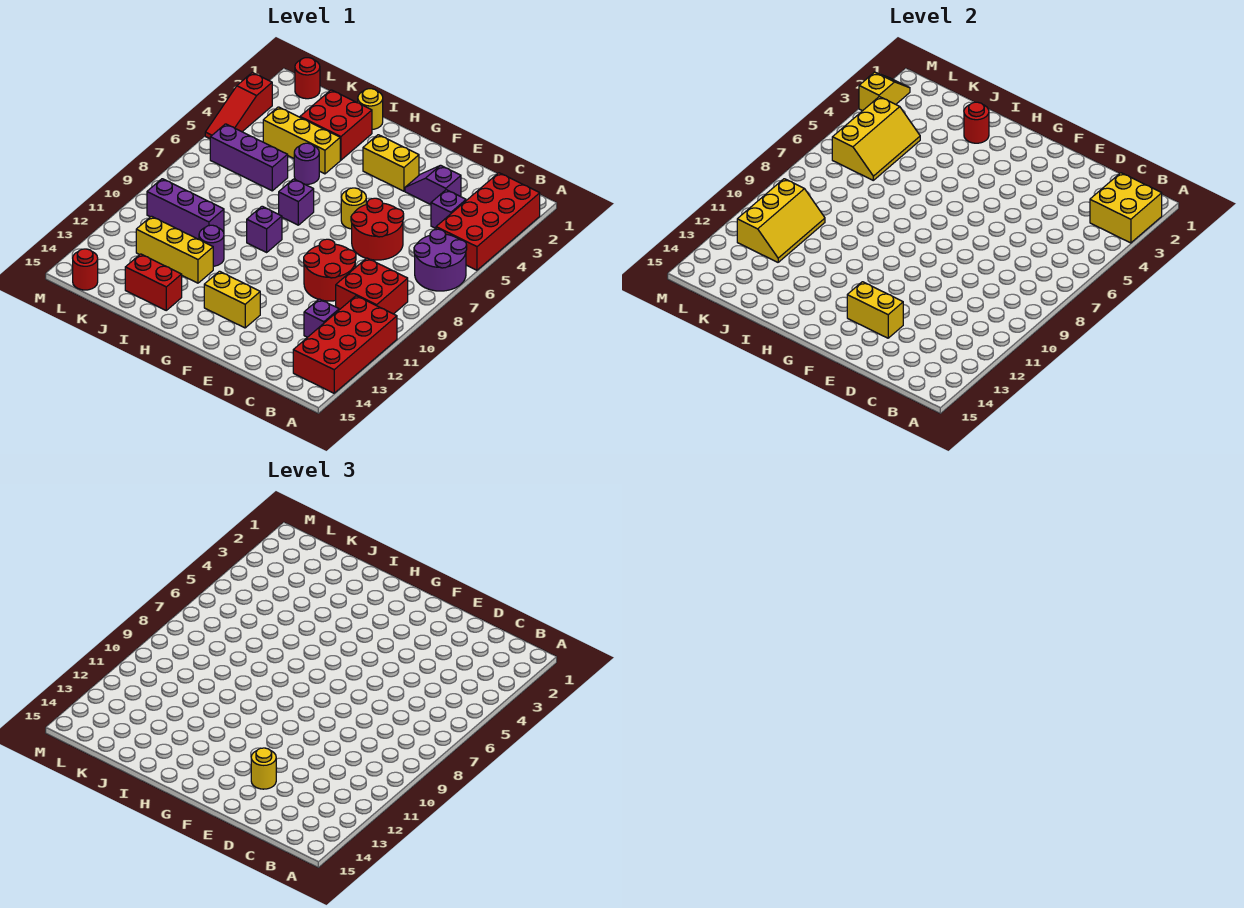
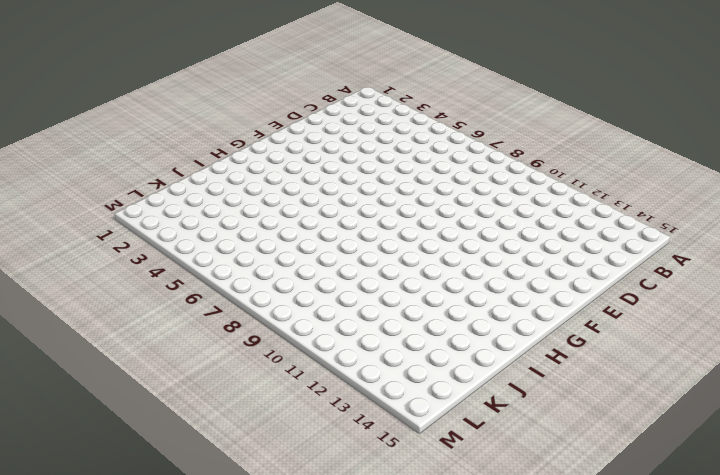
none -> red 2x4 brick [436,173,540,270]
none -> purple 2x2 round brick [414,229,467,291]
none -> red 2x4 brick [293,296,397,393]
none -> red 2x2 brick [336,258,408,314]

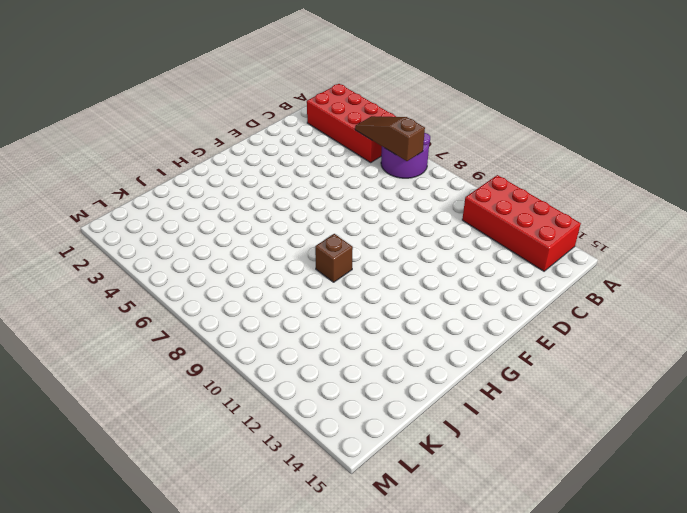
brown 1x3 slope [355,116,425,161] -> none
brown 1x1 brick [315,234,353,282] -> purple 1x1 brick [247,206,282,252]
none -> red 2x2 brick [336,258,408,314]
none -> purple 1x1 brick [431,190,466,228]
none -> purple 1x1 brick [304,299,339,337]
none -> purple 1x2 slope [405,165,461,204]

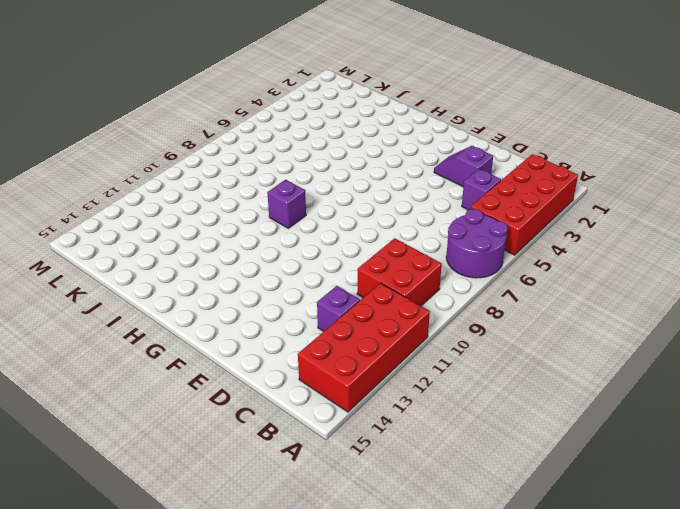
none -> red 2x2 round brick [351,198,404,260]
none -> red 2x2 round brick [304,239,356,301]
none -> yellow 1x2 brick [363,135,419,191]
none -> yellow 1x1 round brick [341,188,366,229]

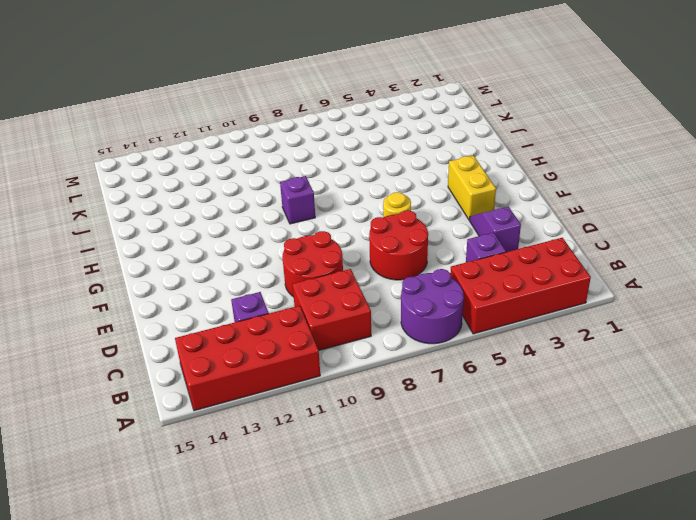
none -> yellow 1x2 brick [204,271,260,328]
none -> purple 1x1 brick [279,179,314,225]
none -> yellow 1x1 round brick [358,89,383,130]
none -> red 2x2 brick [300,90,372,160]

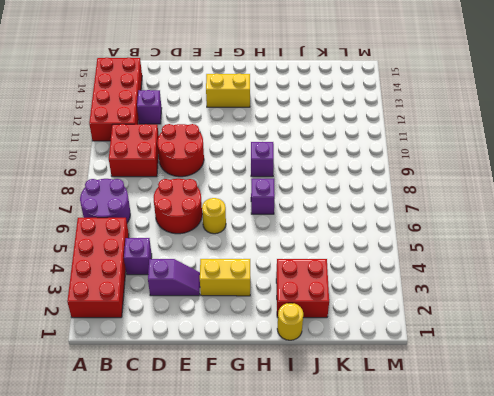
none -> yellow 1x3 brick [263,107,340,174]
none -> purple 1x1 round brick [294,143,319,184]
none -> purple 1x1 round brick [199,225,224,266]
none -> yellow 1x3 brick [136,216,213,283]

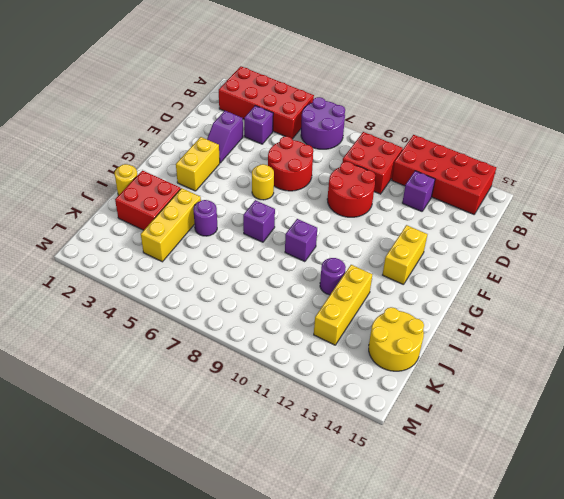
yellow 2x2 round brick [369,307,424,371] -> red 1x2 brick [125,254,182,310]
none -> purple 1x3 brick [210,124,288,191]
none -> purple 1x3 brick [147,179,224,239]
none -> red 1x1 round brick [295,58,320,99]
none -> red 1x1 round brick [73,249,98,290]

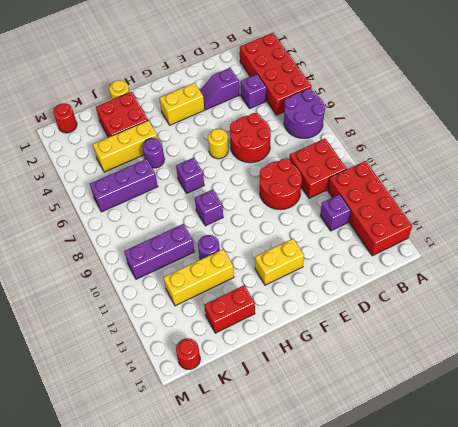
none -> red 1x3 slope [205,73,272,139]
none -> yellow 2x2 brick [1090,173,1162,243]
none -> yellow 1x2 brick [847,282,903,338]
none -> red 1x1 round brick [964,102,989,143]

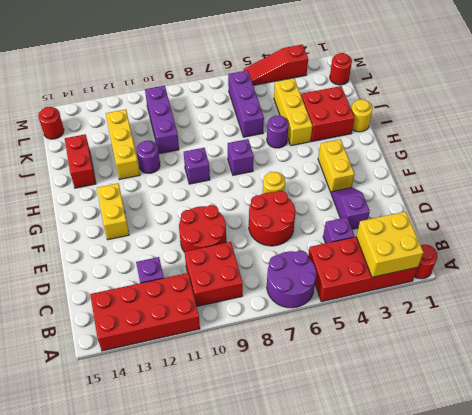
red 1x1 round brick [414,245,438,279] -> red 1x1 round brick moved to [964,102,989,143]
none -> yellow 1x2 brick [847,282,903,338]
none -> yellow 2x3 slope [832,97,920,180]
none -> yellow 2x3 slope [737,179,825,262]
none -> yellow 1x2 slope [859,72,910,111]

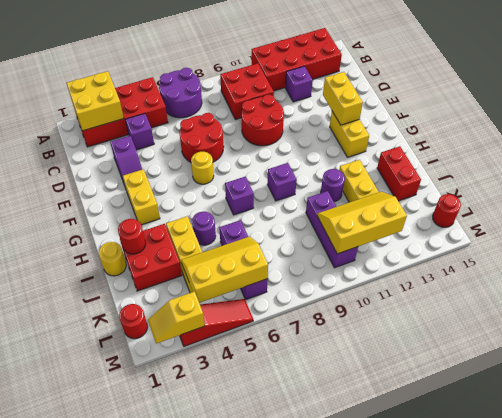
none -> yellow 1x1 round brick [251,748,276,789]

